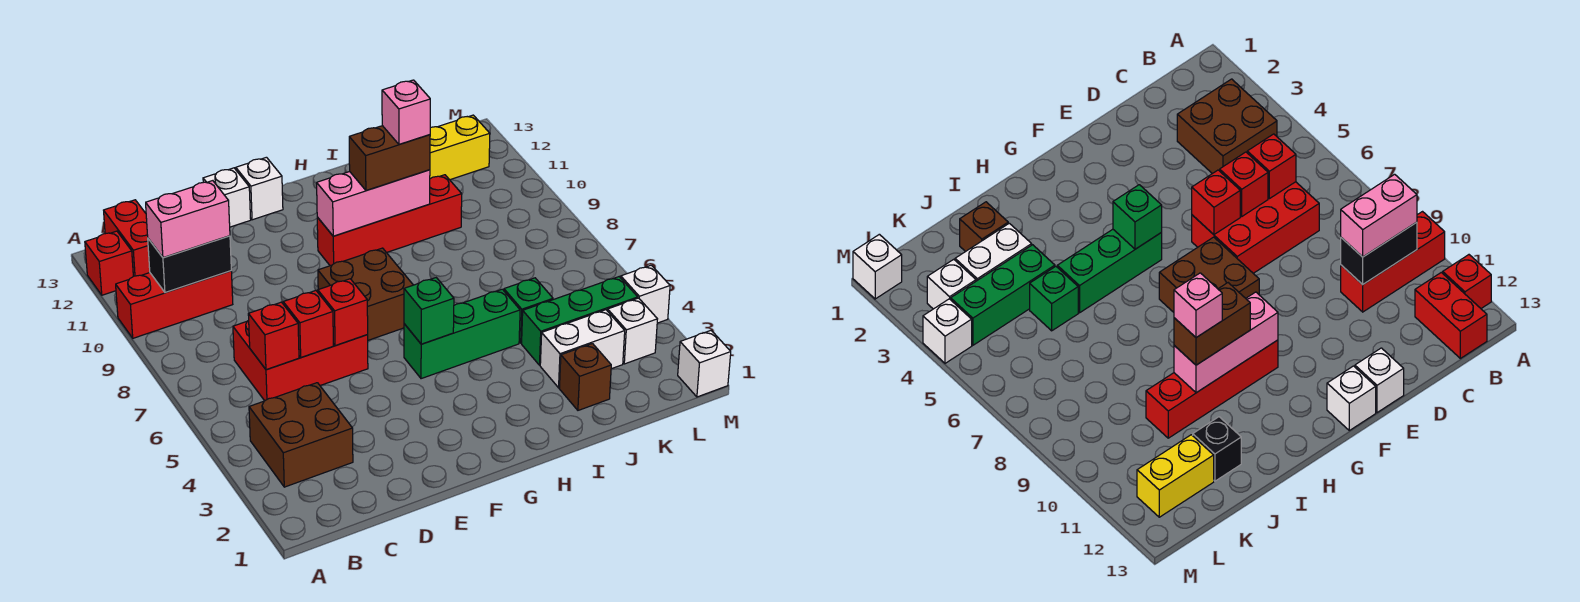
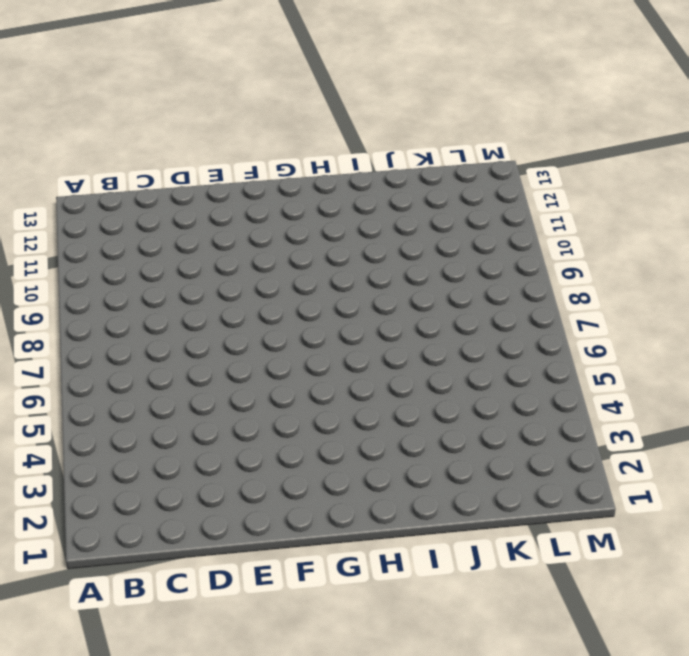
none -> red 1x3 brick [116,271,233,338]
none -> red 1x1 brick [85,231,133,295]
none -> brown 2x2 brick [249,383,353,487]

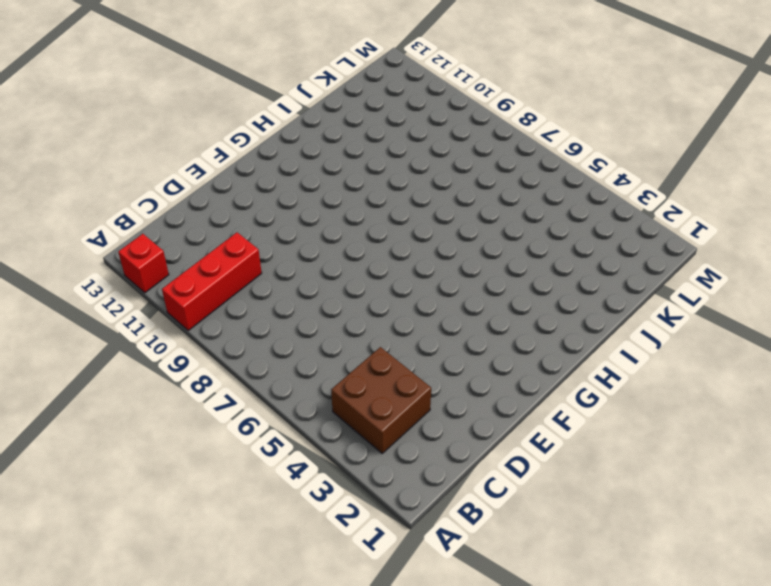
none -> red 1x2 brick [104,200,150,276]
none -> red 2x3 brick [233,320,368,401]
none -> white 1x1 brick [203,168,251,227]

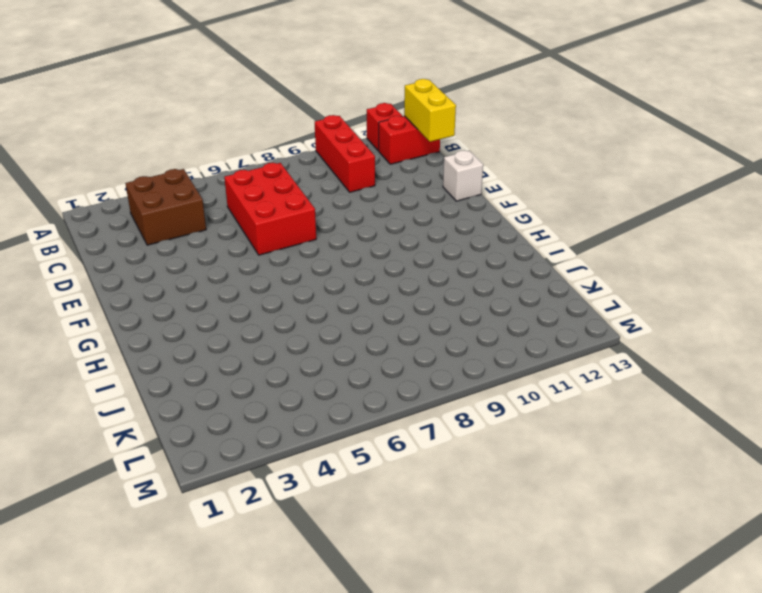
yellow 1x2 brick [404,79,456,142] -> yellow 1x2 brick moved to [430,115,490,180]
none -> brown 2x2 brick [318,248,413,340]
none -> white 1x1 brick [236,157,283,220]
none -> green 1x3 brick [404,289,520,379]

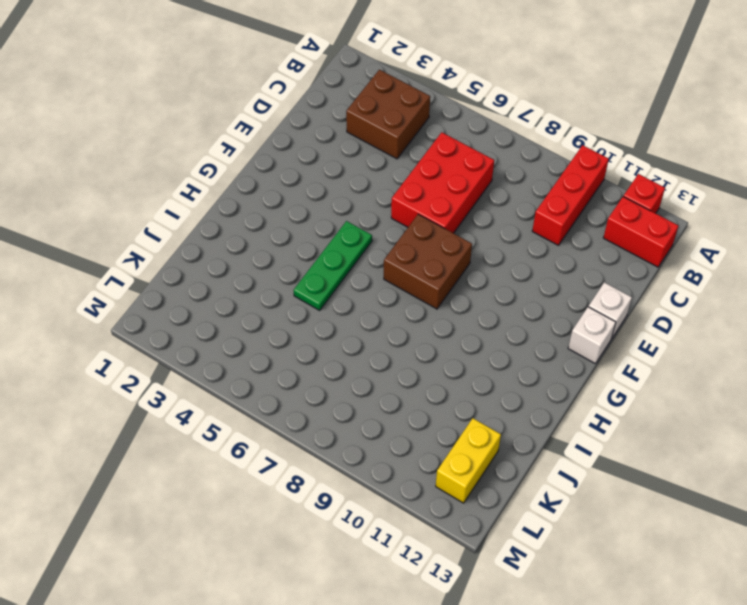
green 1x3 plate [294,221,372,310] -> green 1x3 brick [404,289,520,379]
none -> red 1x4 brick [317,175,462,266]
none -> brown 1x1 brick [559,344,611,410]
none -> white 1x2 brick [540,310,625,388]

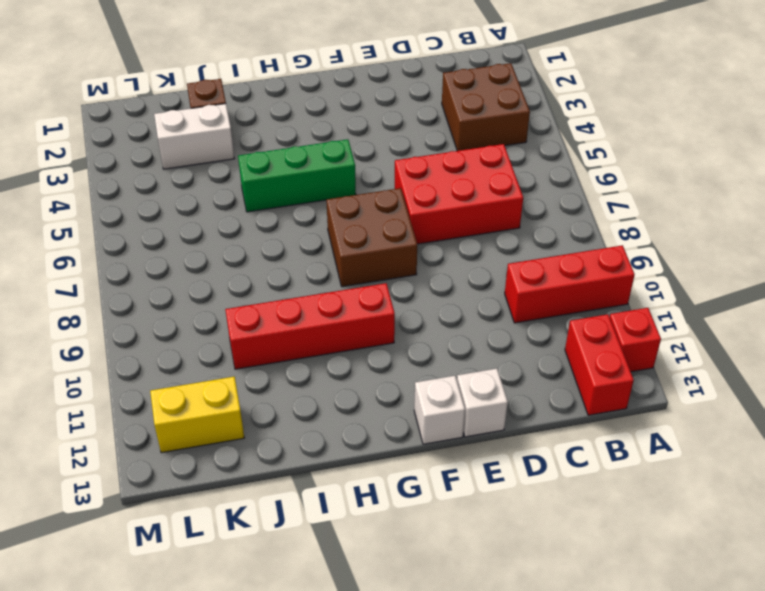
none -> green 1x3 brick [522,277,638,365]
none -> green 1x1 brick [504,278,553,343]
none -> black 1x1 brick [1193,417,1241,481]

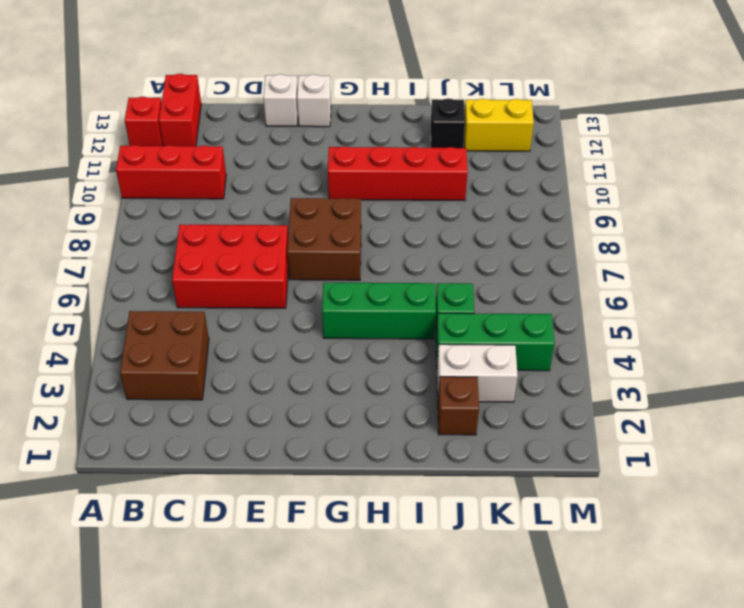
none -> white 1x1 brick [608,298,657,364]
none -> white 1x1 brick [678,331,731,397]
none -> white 1x1 brick [621,265,670,323]

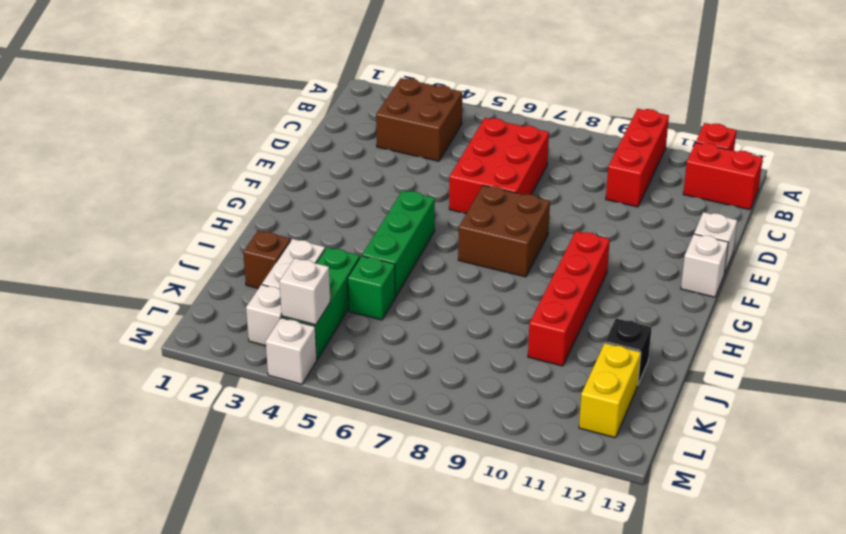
white 1x1 brick [279,258,330,325] -> white 1x1 brick moved to [678,331,731,397]
none -> black 1x2 brick [148,236,231,292]
none -> red 1x1 brick [248,302,299,370]
none -> red 1x1 brick [283,290,333,357]

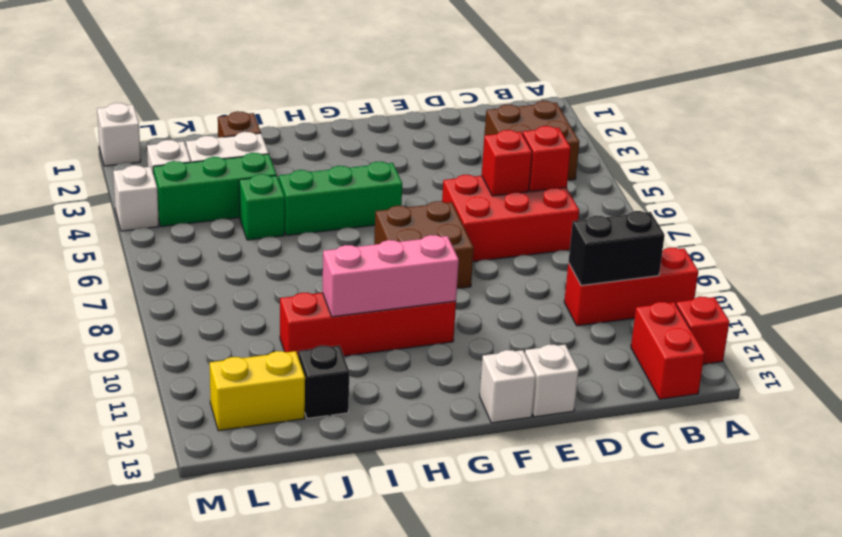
none -> red 1x1 brick [318,279,368,346]
none -> green 1x1 brick [404,278,454,344]
none -> pink 1x2 brick [146,181,230,258]

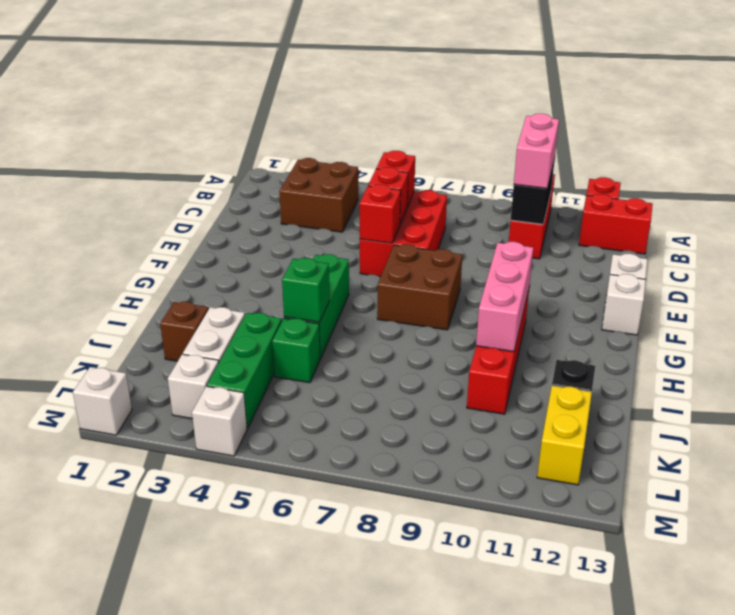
green 1x1 brick [282,258,329,322] -> green 1x1 brick moved to [404,278,454,344]
none -> brown 1x2 brick [349,126,430,191]
none -> pink 1x1 brick [382,80,430,144]

